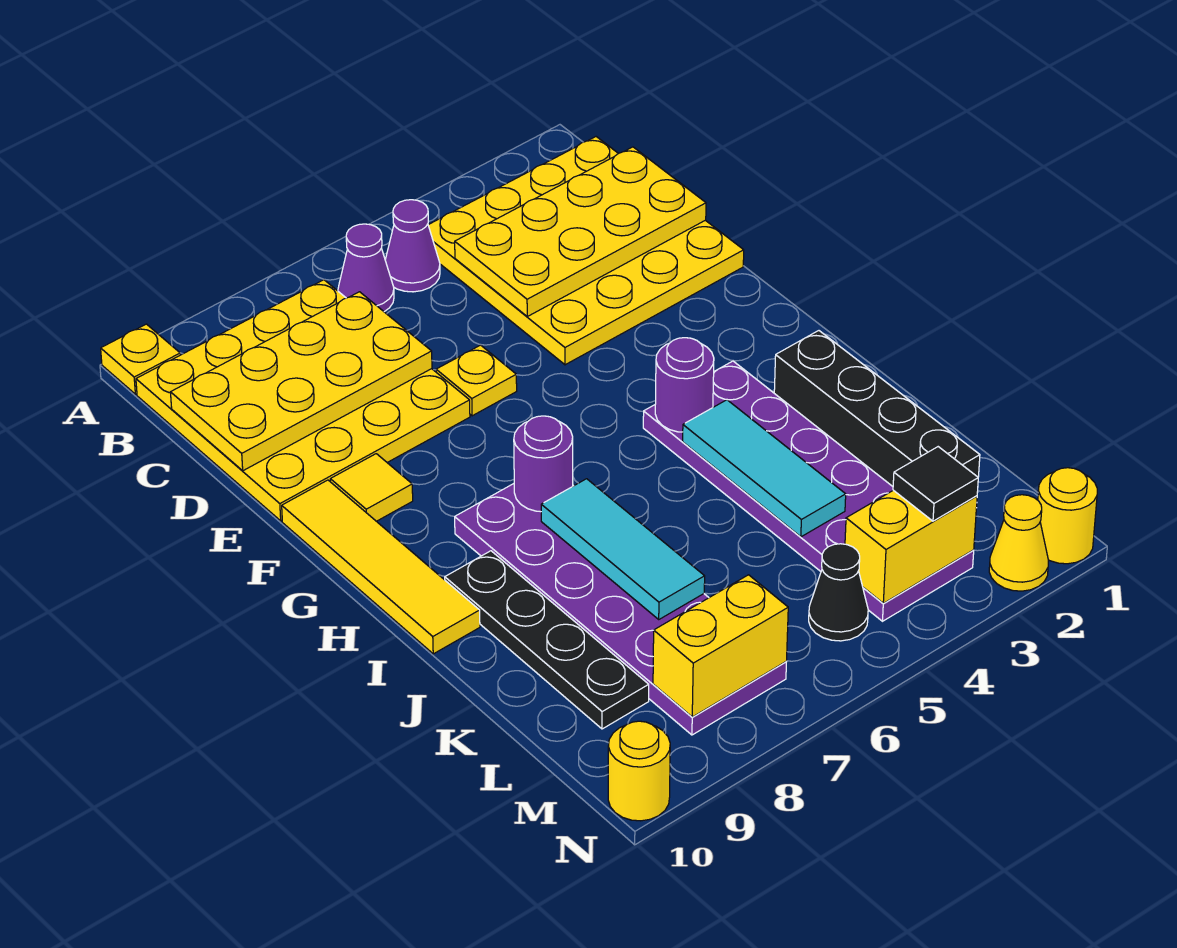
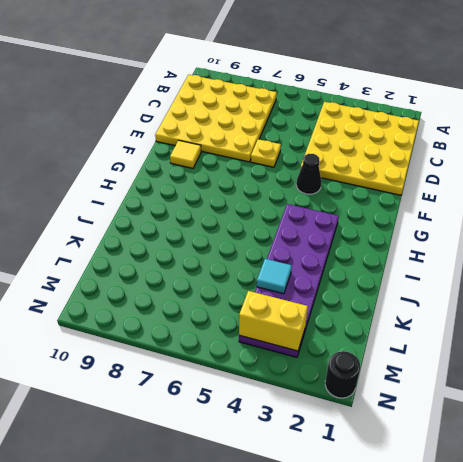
black 1x1 cone [296,154,321,194] -> black 1x1 cone moved to [809,544,868,641]
cyan 1x1 tile [257,259,292,294] -> cyan 1x3 tile [683,400,846,537]
black 1x1 round brick [325,351,360,398] -> yellow 1x1 round brick [1038,468,1097,564]
none -> yellow 1x1 plate [101,324,180,394]
none -> purple 1x1 cone [385,200,440,292]
none -> purple 1x1 cone [338,224,394,312]

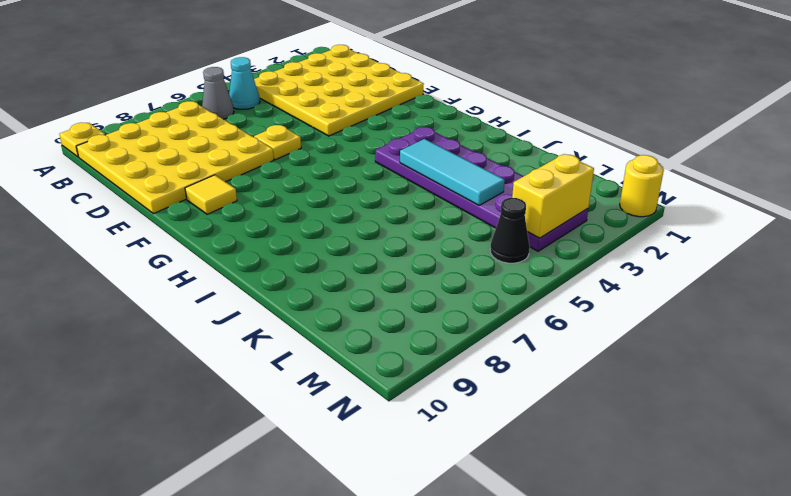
cyan 1x1 cone [229,57,260,109] -> purple 1x1 cone [385,200,440,292]
grey 1x1 cone [202,67,234,119] -> purple 1x1 cone [338,224,394,312]
none -> yellow 1x4 tile [282,480,480,654]
none -> purple 2x6 plate [455,484,786,735]
none -> black 1x4 brick [774,331,980,486]

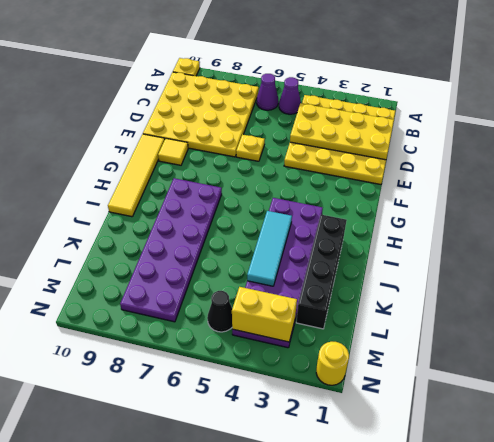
none -> black 1x4 plate [445,551,649,729]
none -> yellow 1x1 cone [989,495,1049,591]
none -> yellow 1x1 round brick [608,721,670,821]

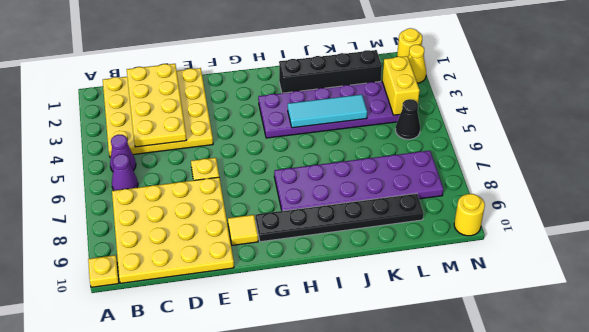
black 1x6 plate [256,193,424,242] -> black 1x4 plate [445,551,649,729]
none -> yellow 1x4 tile [282,480,480,654]
none -> yellow 2x4 plate [170,292,432,471]
none -> purple 1x1 round brick [655,338,714,432]

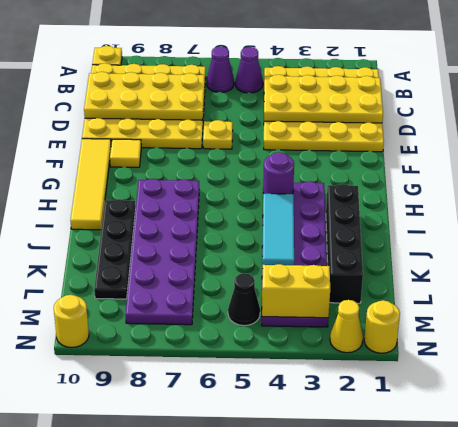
none -> purple 1x1 round brick [514,416,573,512]
none -> cyan 1x3 tile [541,479,705,619]
none -> yellow 1x2 brick [653,575,788,717]

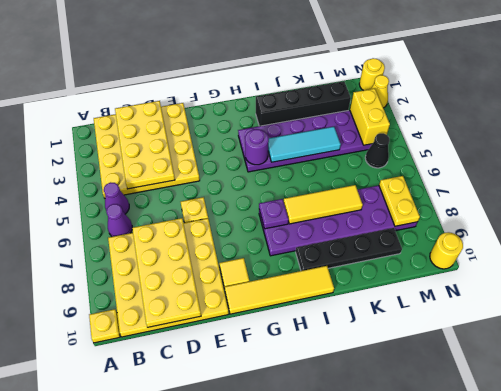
purple 1x1 plate [259,199,289,229] -> purple 1x1 round brick [514,416,573,512]
yellow 1x3 tile [284,185,363,224] -> cyan 1x3 tile [541,479,705,619]
yellow 1x2 plate [379,176,420,226] -> yellow 1x2 brick [653,575,788,717]
none -> black 1x1 tile [893,447,978,521]

